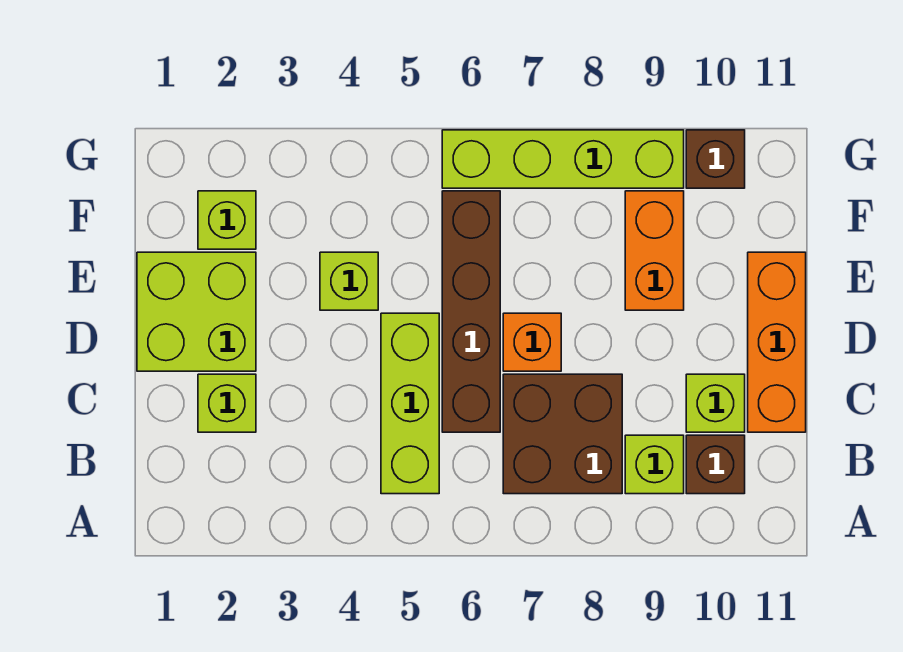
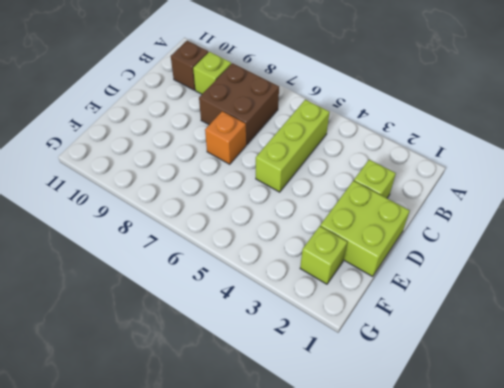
none -> brown 1x4 brick [442,191,500,432]
none -> lime 1x1 brick [686,374,745,432]
none -> orange 1x3 brick [748,252,806,432]

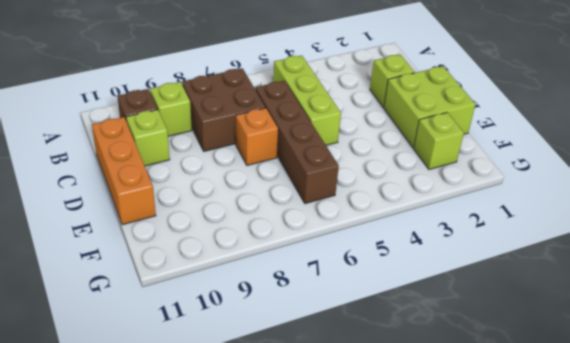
none -> lime 1x1 brick [320,252,378,310]
none -> orange 1x2 brick [625,191,684,310]
none -> lime 1x4 brick [442,130,684,188]

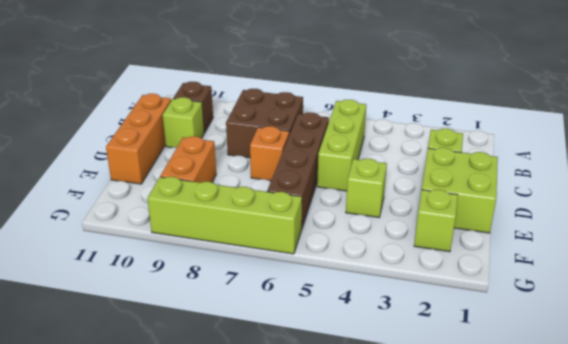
none -> lime 1x1 brick [625,435,684,494]
none -> brown 1x1 brick [686,130,745,188]

